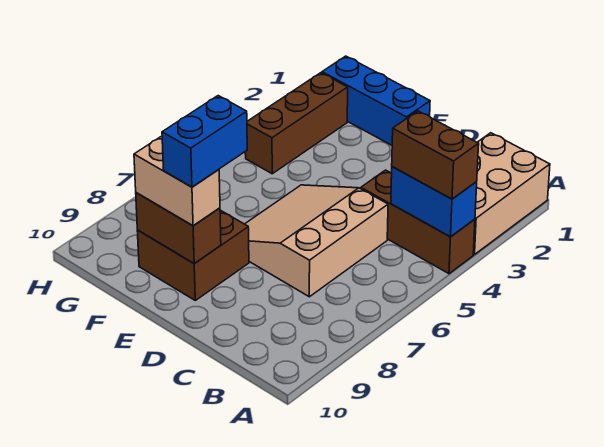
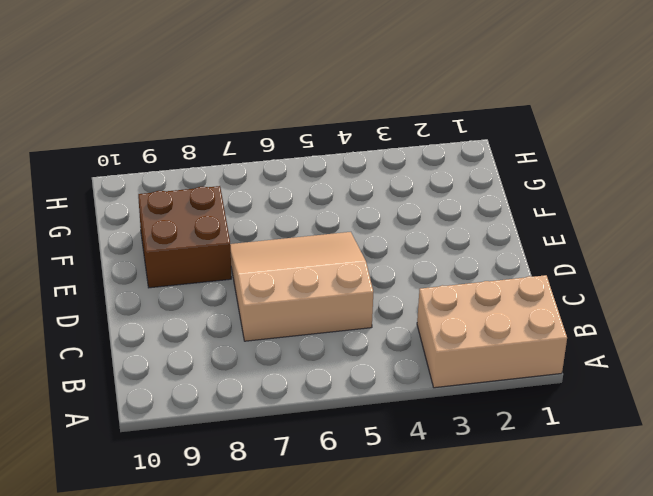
none -> brown 1x3 brick [361,170,475,274]
none -> blue 1x3 brick [322,56,430,145]

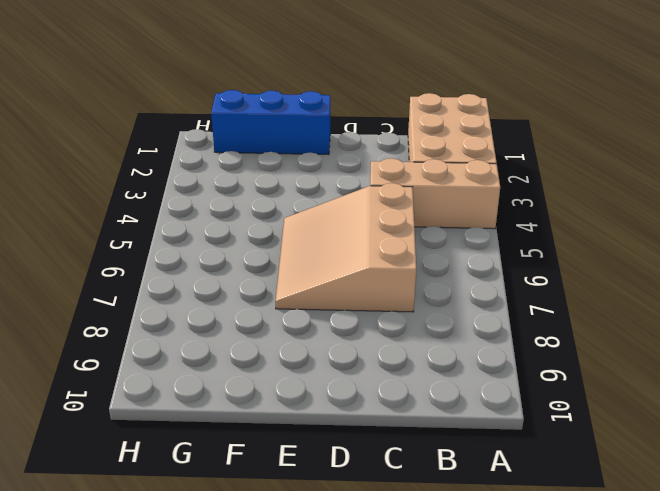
tan 1x3 brick [370,158,500,229] -> brown 1x3 brick [361,170,475,274]
none -> brown 2x2 brick [137,210,249,300]
none -> brown 1x3 brick [245,73,348,174]

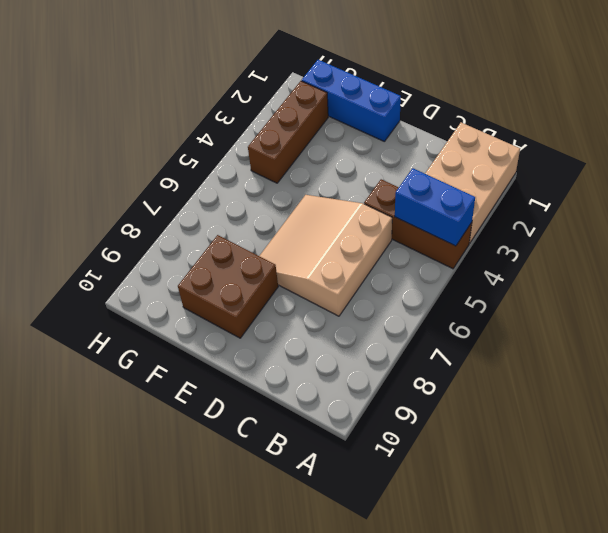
none -> brown 1x2 brick [136,193,221,264]
none -> brown 1x2 brick [392,111,479,199]

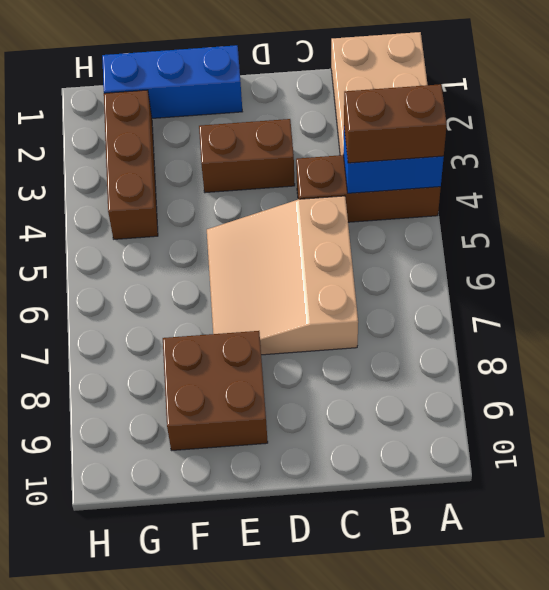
brown 1x2 brick [199,119,295,193] -> brown 1x2 brick moved to [136,193,221,264]
none -> tan 1x2 brick [134,136,220,226]
none -> blue 1x2 brick [162,96,247,187]

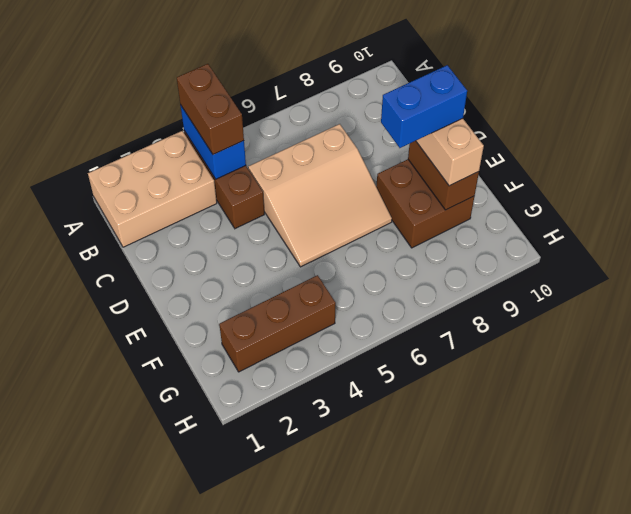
none -> blue 1x3 brick [322,56,430,145]

